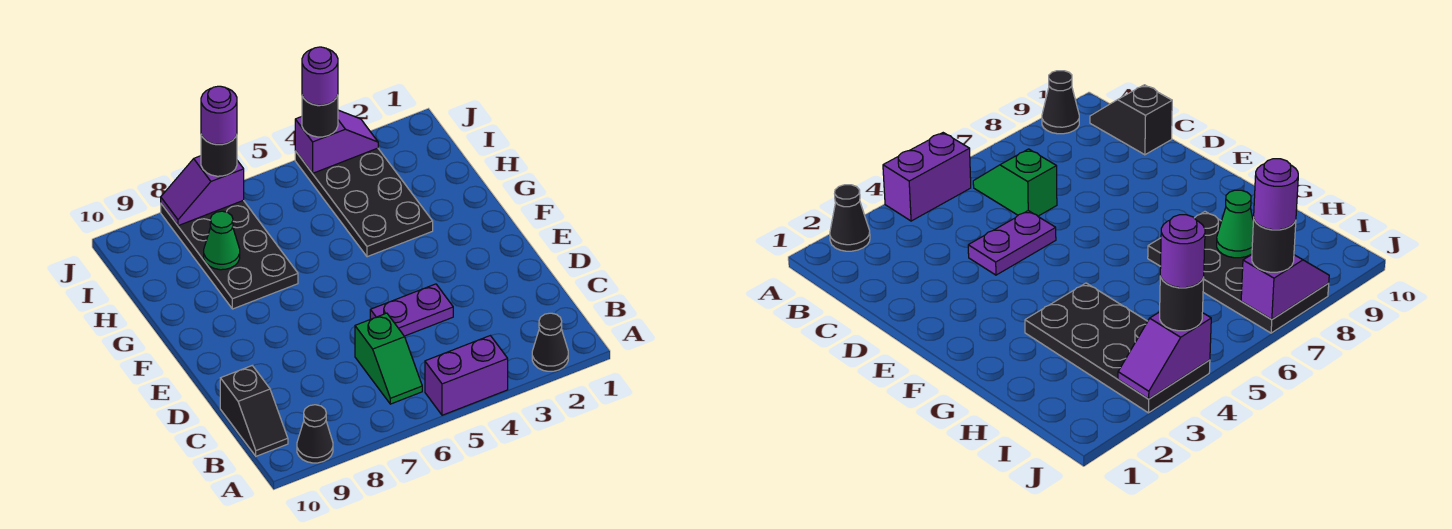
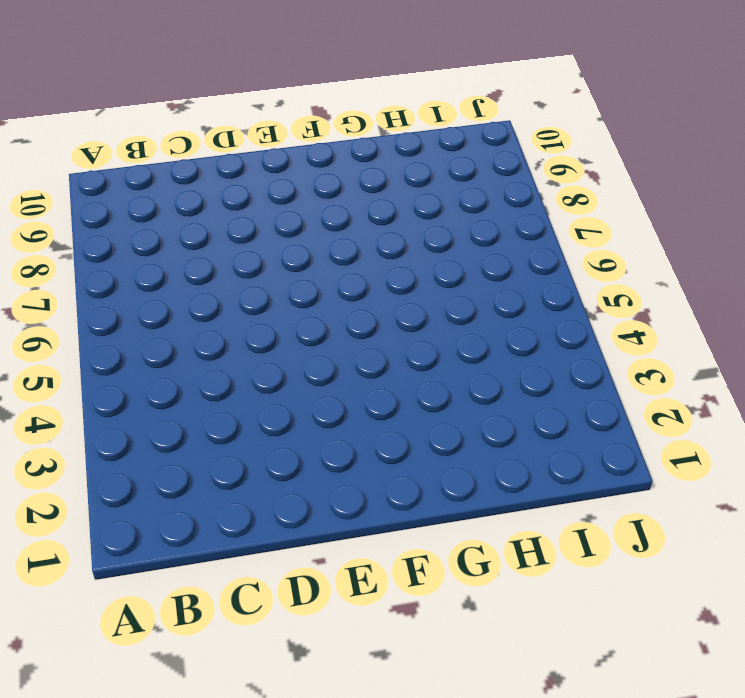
none -> black 1x1 cone [532,313,568,371]
none -> purple 1x2 brick [425,336,508,415]
none -> black 1x1 cone [297,405,333,463]

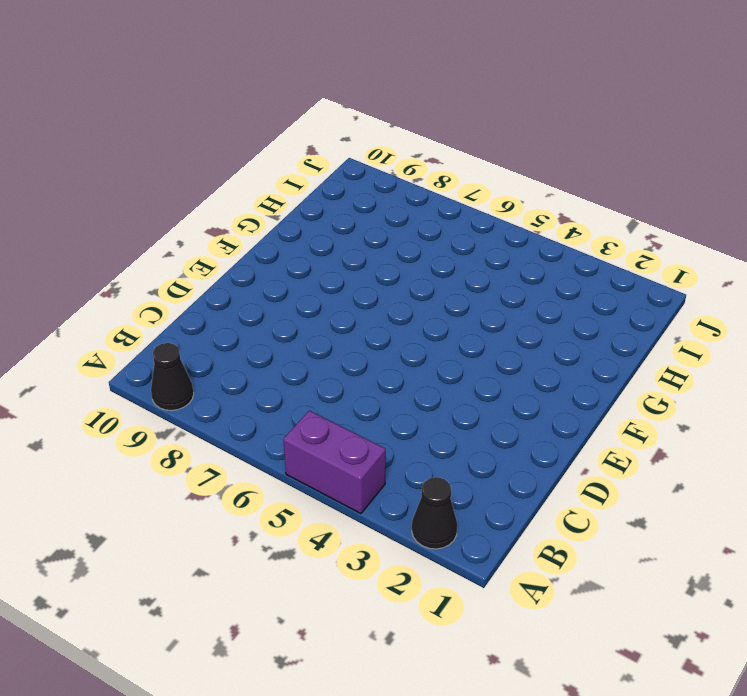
none -> green 1x2 slope [355,313,422,404]
none -> black 1x2 slope [220,366,288,456]
none -> purple 1x2 plate [370,284,453,336]

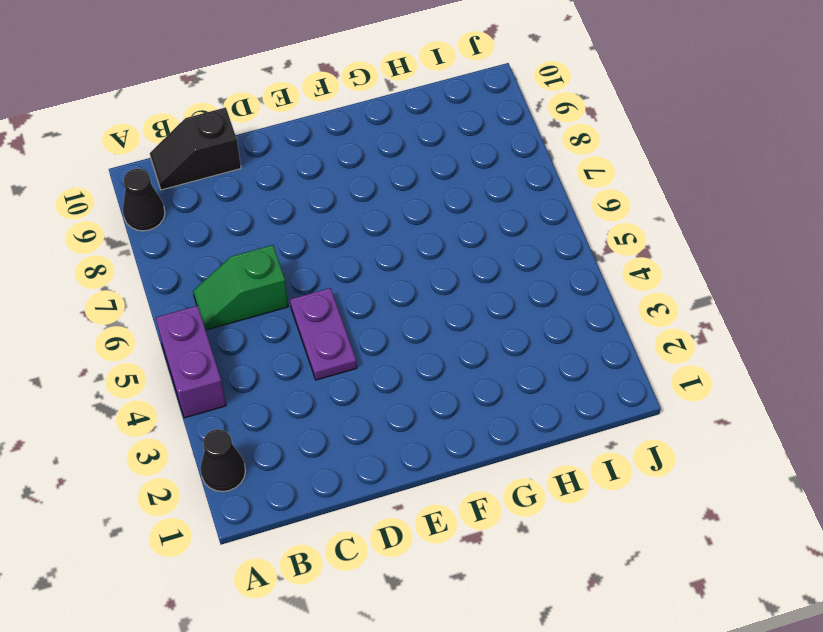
none -> black 2x4 plate [295,148,433,257]
none -> black 2x4 plate [161,200,298,309]
none -> green 1x1 cone [204,211,240,270]

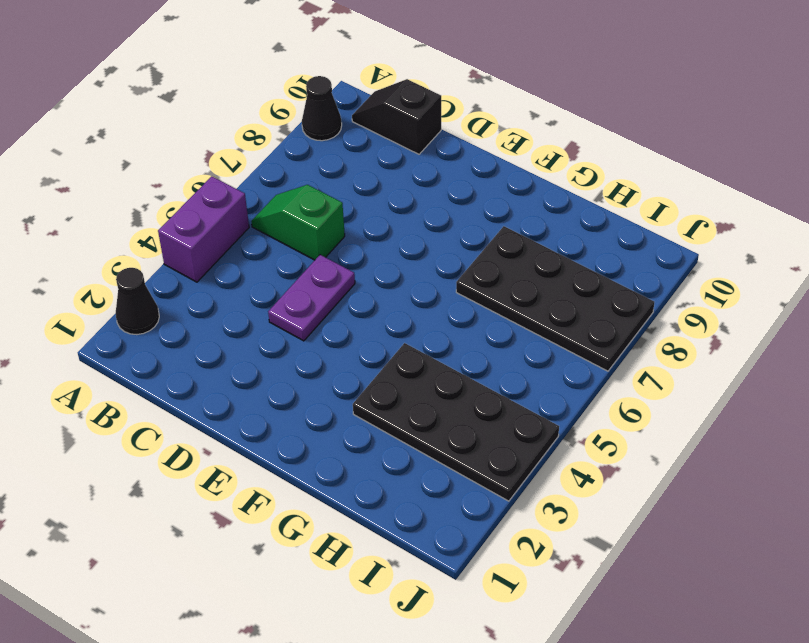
none -> green 1x1 cone [204,211,240,270]
none -> purple 1x2 slope [295,110,378,173]
none -> purple 1x2 slope [161,156,244,226]

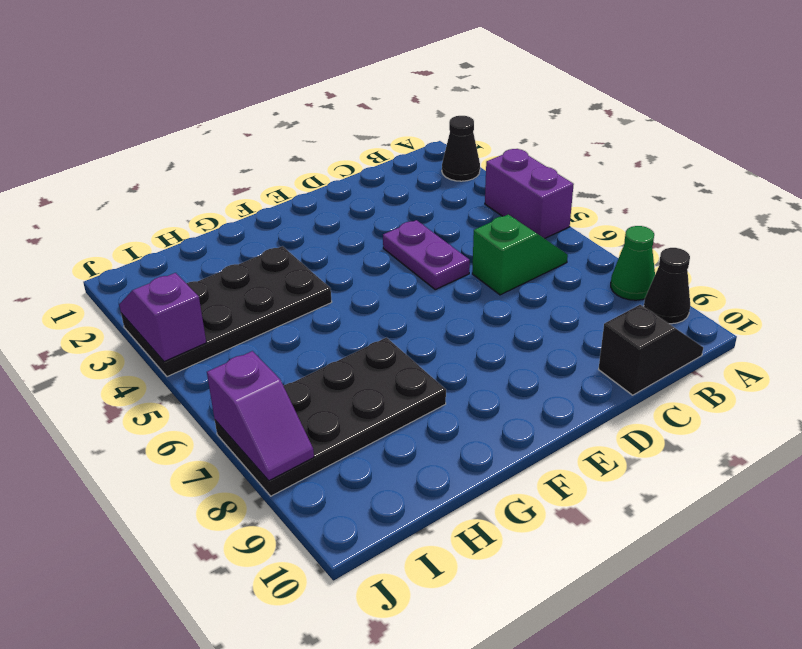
green 1x1 cone [611,226,655,300] -> green 1x1 cone moved to [204,211,240,270]
none -> black 1x1 round brick [302,95,338,137]
none -> black 1x1 round brick [201,135,237,176]
none -> purple 1x1 round brick [302,47,338,105]

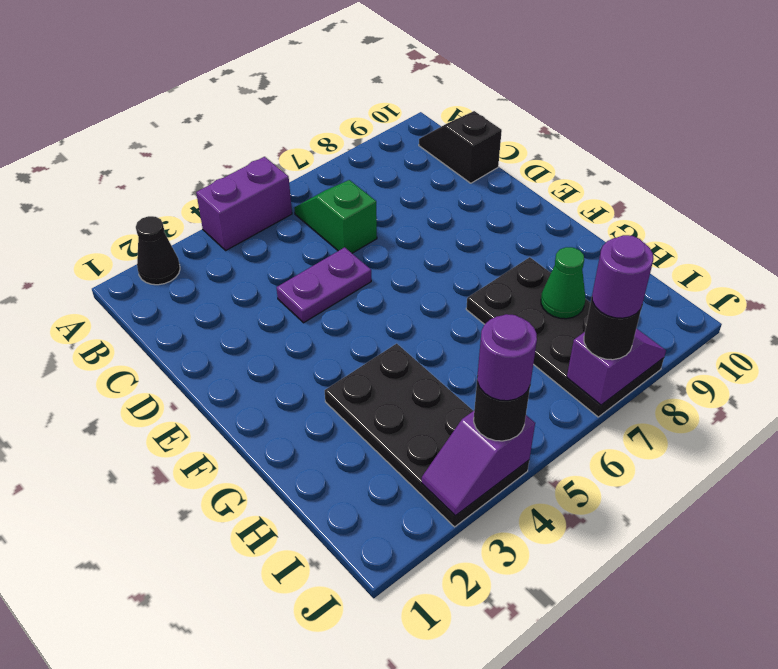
none -> black 1x1 cone [297,405,333,463]

